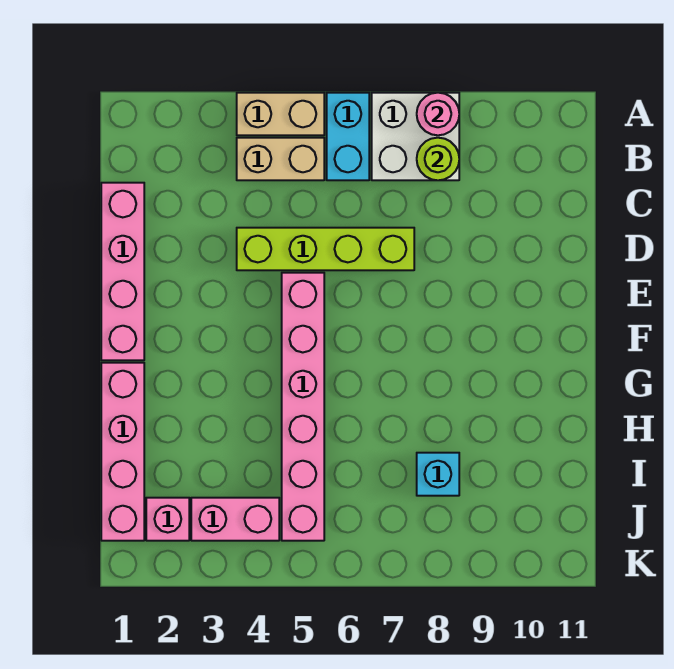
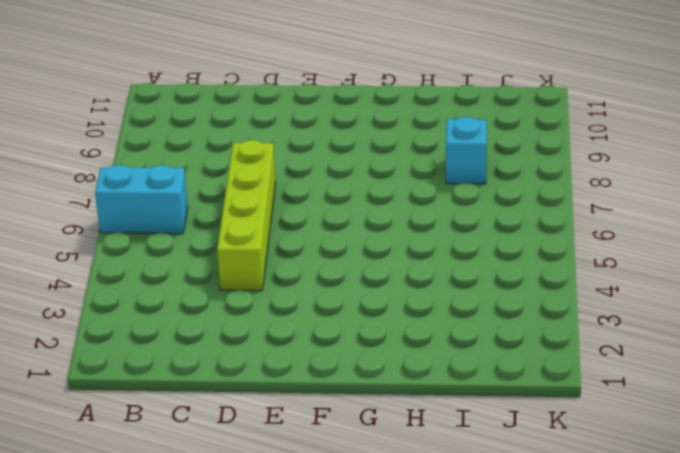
none -> tan 1x2 brick [237,93,324,135]
none -> white 2x2 brick [372,93,459,180]
none -> tan 1x2 brick [237,138,324,180]

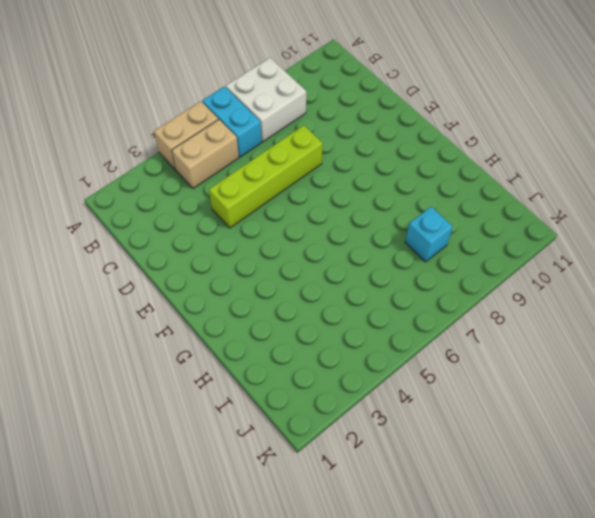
none -> pink 1x4 brick [101,183,144,360]
none -> pink 1x6 brick [282,273,324,541]
none -> pink 1x4 brick [101,363,144,541]

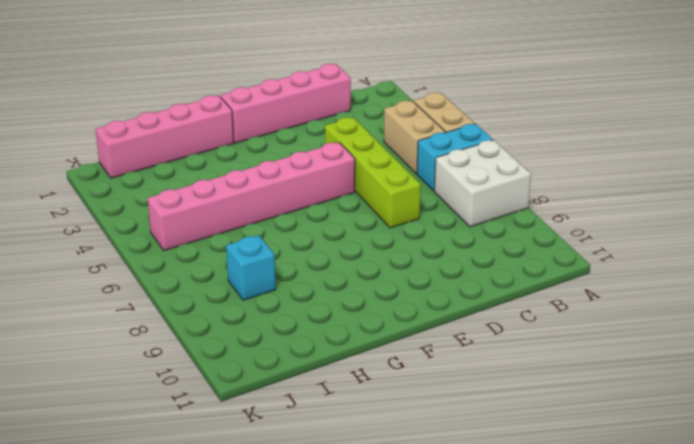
none -> pink 1x1 brick [146,498,189,541]
none -> pink 1x2 brick [191,498,279,541]
none -> pink 1x1 round brick [417,93,459,135]

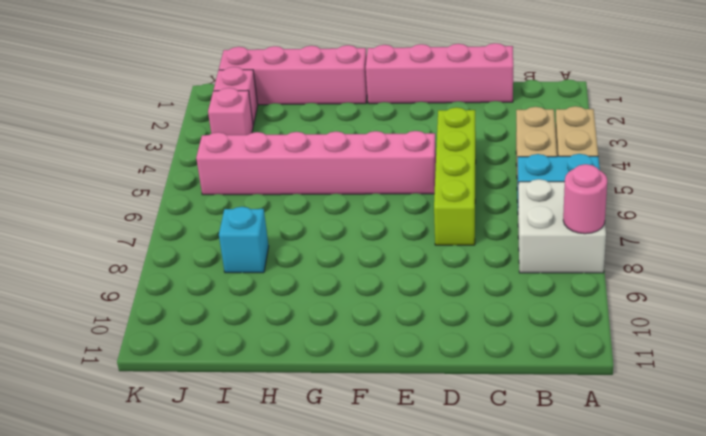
pink 1x1 brick [208,88,253,135] -> pink 1x2 brick [191,498,279,541]
none -> lime 1x1 round brick [417,138,459,180]

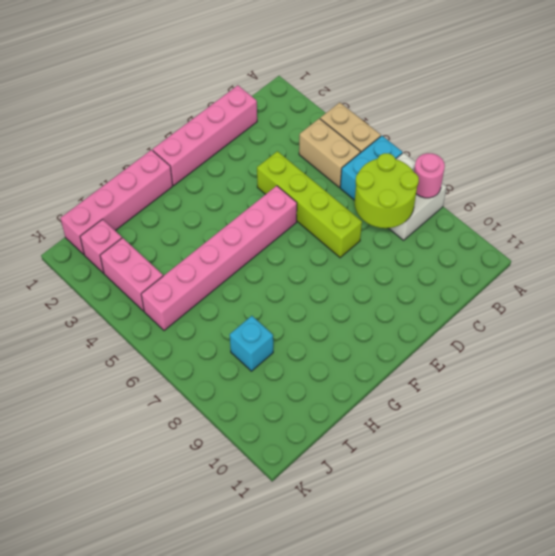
lime 2x2 round brick [355,153,419,228] -> lime 1x1 round brick [417,138,459,180]

